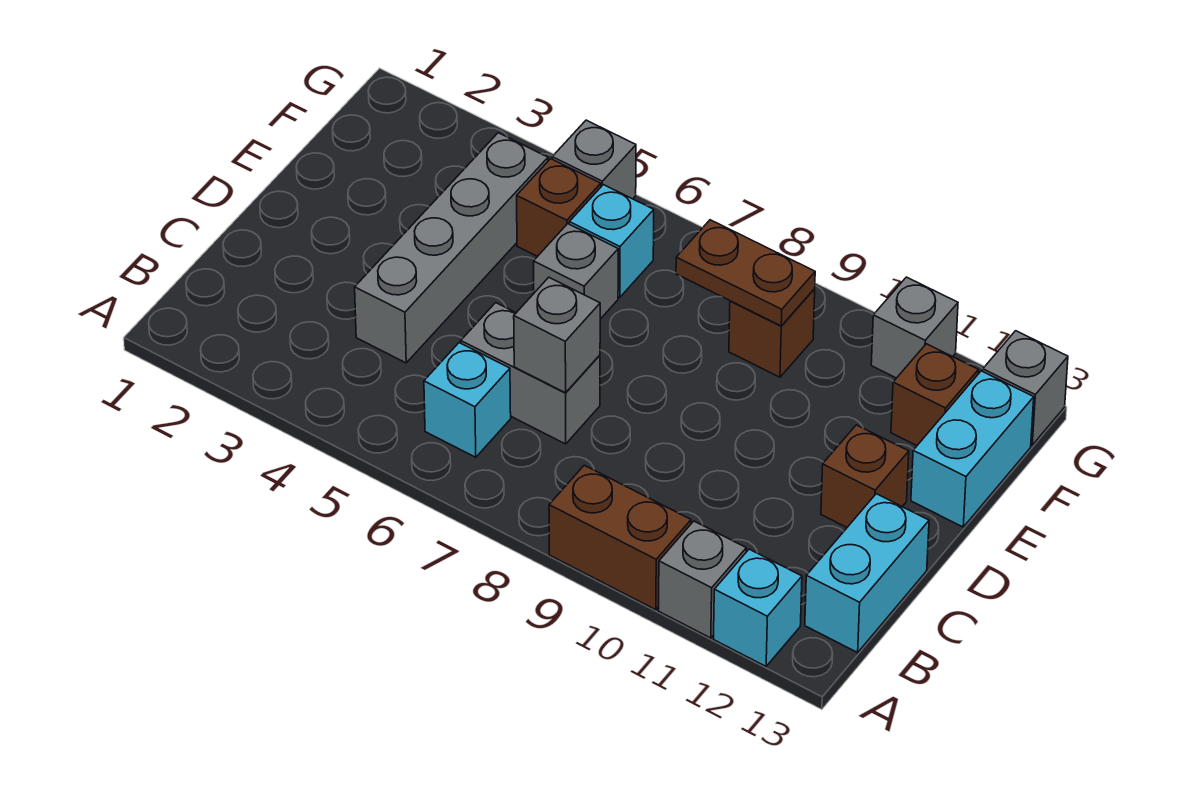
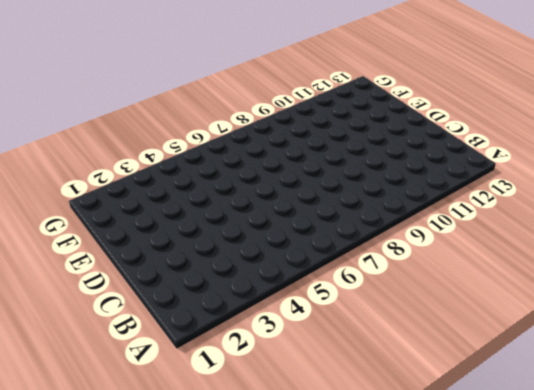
none -> brown 1x2 brick [549,465,691,610]
none -> grey 1x1 brick [658,521,746,638]
none -> cyan 1x1 brick [714,549,802,666]

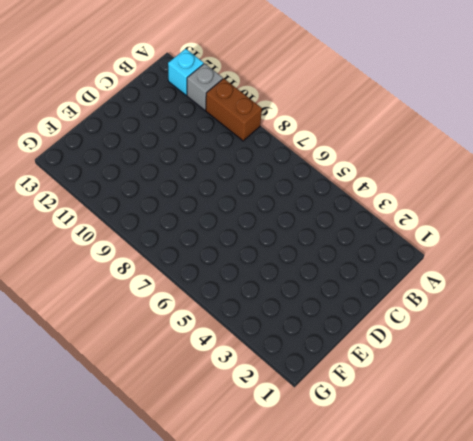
none -> cyan 1x1 brick [424,343,511,457]
none -> cyan 1x2 brick [805,494,929,653]
none -> grey 1x4 brick [355,133,548,363]

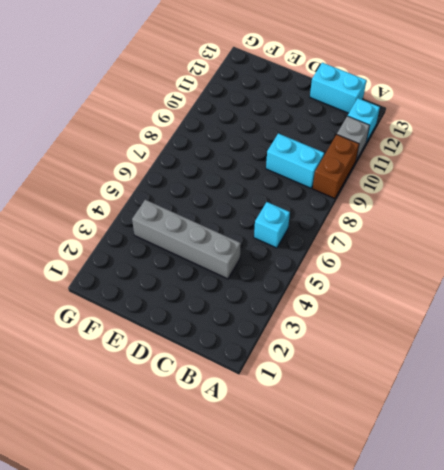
cyan 1x2 brick [266,133,324,188] -> cyan 1x2 brick moved to [911,371,1034,527]
none -> grey 1x2 brick [461,303,600,444]
none -> brown 1x1 brick [821,425,909,527]
none -> grey 1x1 brick [534,224,618,319]

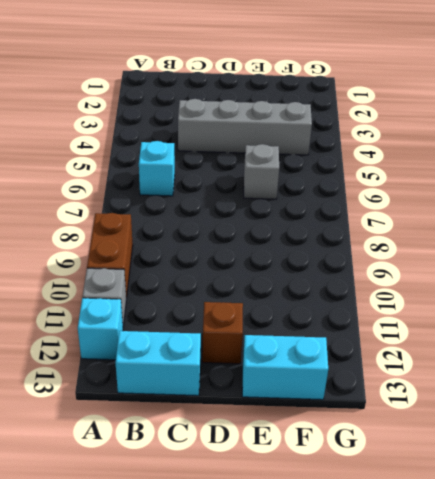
none -> grey 1x2 brick [461,303,600,444]
none -> brown 1x1 brick [517,159,601,257]
none -> cyan 1x1 brick [569,185,654,297]

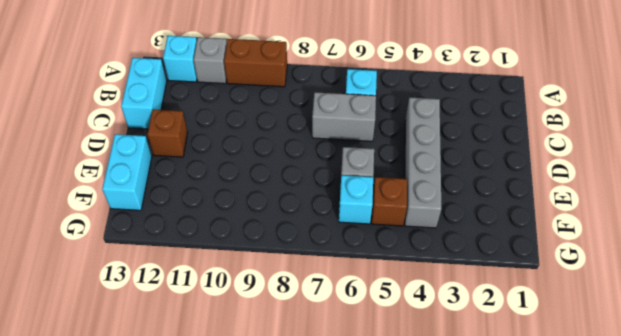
none -> brown 1x1 brick [729,289,815,377]
none -> brown 1x1 brick [891,344,978,446]
none -> grey 1x1 brick [552,120,636,199]

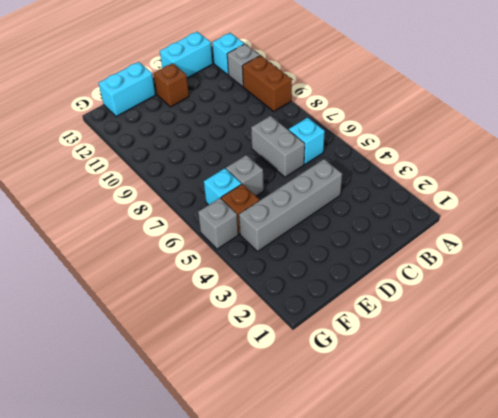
none -> brown 1x1 brick [729,289,815,377]
none -> brown 1x1 brick [891,344,978,446]
none -> grey 1x1 brick [871,277,958,378]

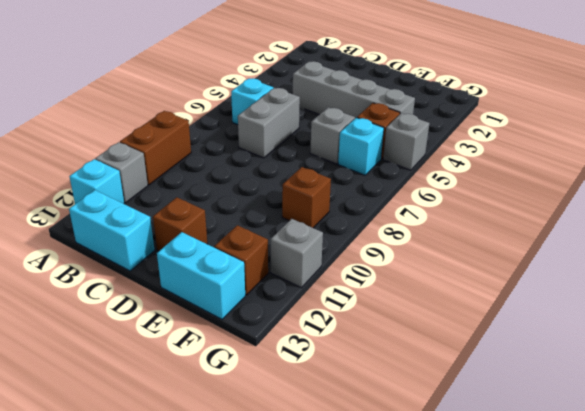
none -> grey 1x1 brick [983,331,1068,445]
none -> grey 1x1 brick [514,277,600,393]
none -> brown 1x2 plate [676,220,815,326]

